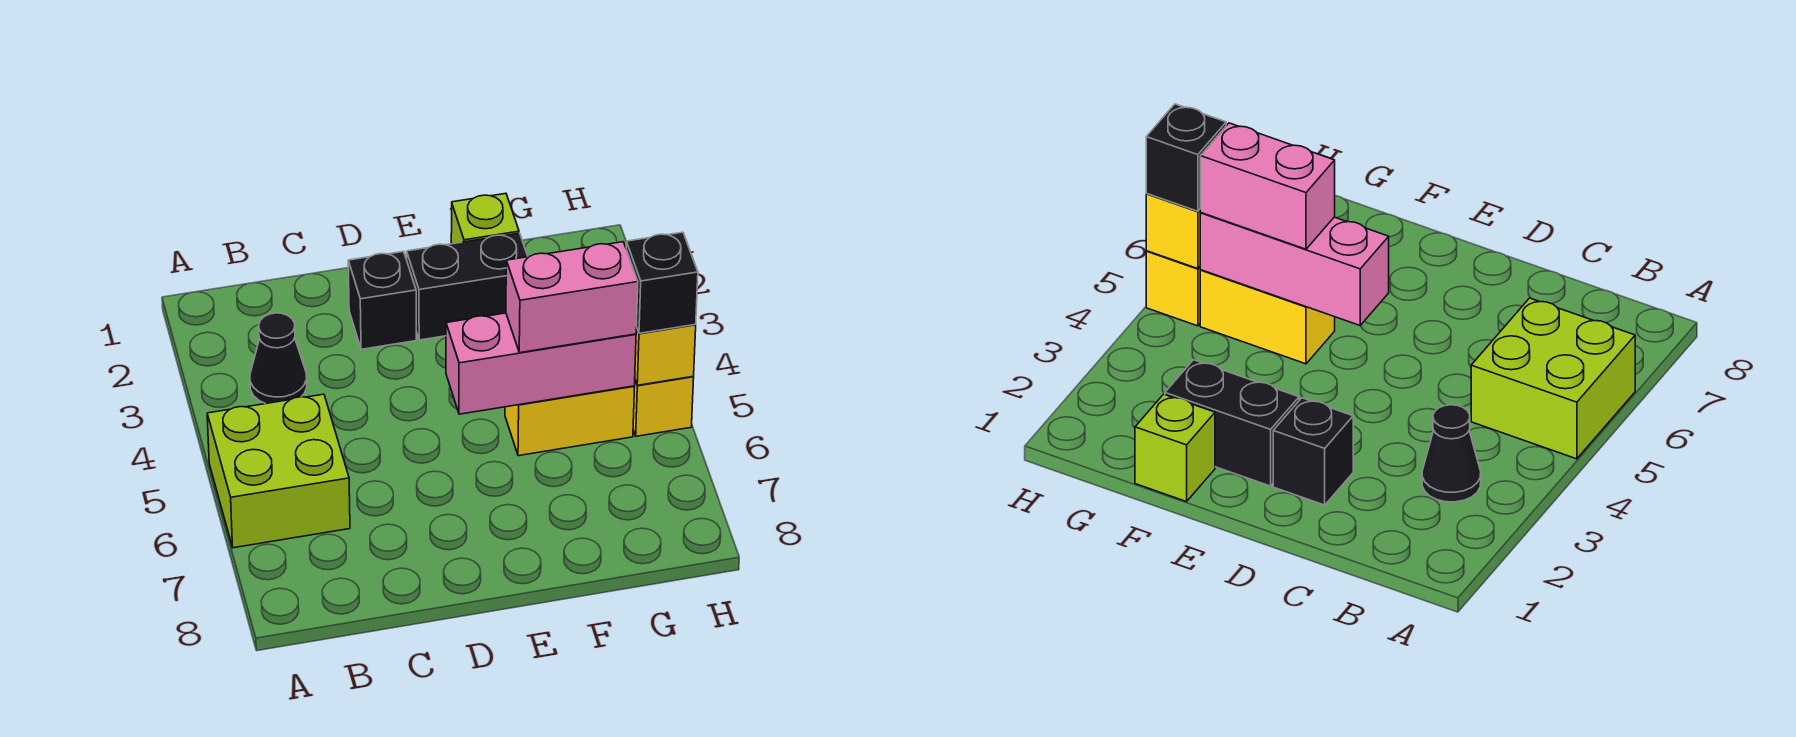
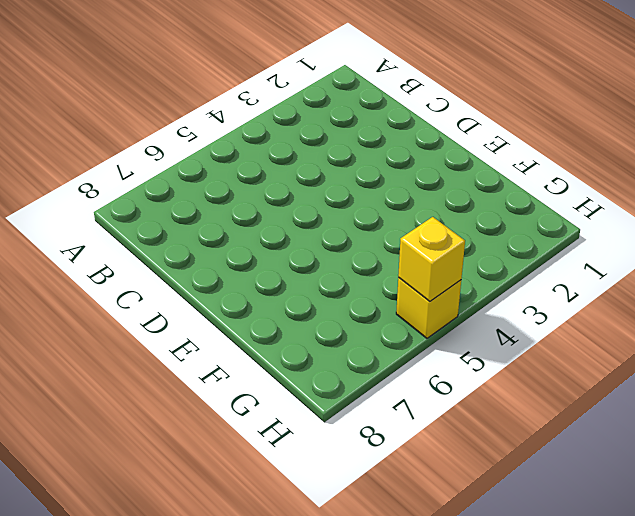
none -> lime 2x2 brick [207,394,350,548]
none -> black 1x1 cone [250,313,307,404]

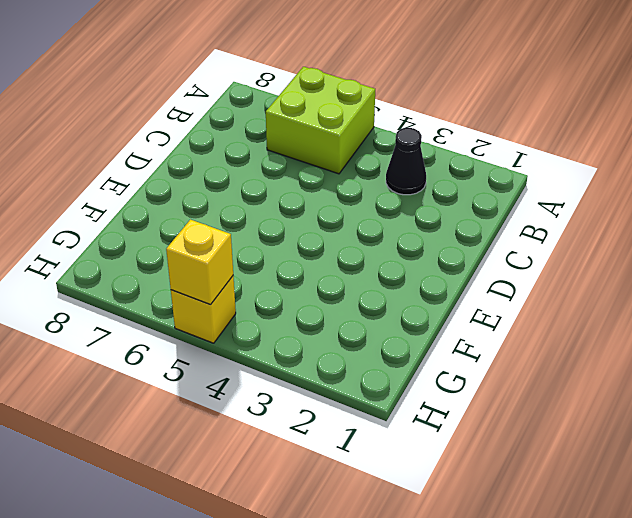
none -> black 1x1 brick [348,251,416,349]
none -> black 1x2 brick [407,233,528,340]

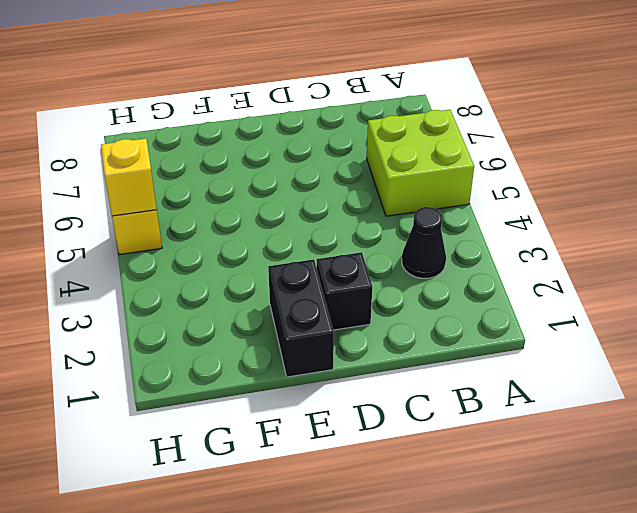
black 1x2 brick [268,259,334,377] -> black 1x2 brick turned to [407,233,528,340]
none -> lime 1x1 brick [451,193,519,244]
none -> yellow 1x2 brick [505,386,635,456]

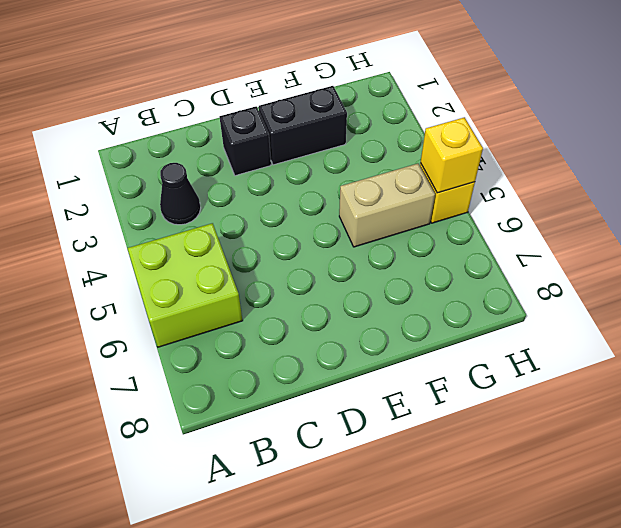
tan 1x2 brick [339,164,435,247] -> yellow 1x2 brick [505,386,635,456]
none -> lime 1x1 brick [451,193,519,244]
none -> pink 1x3 brick [446,313,636,414]

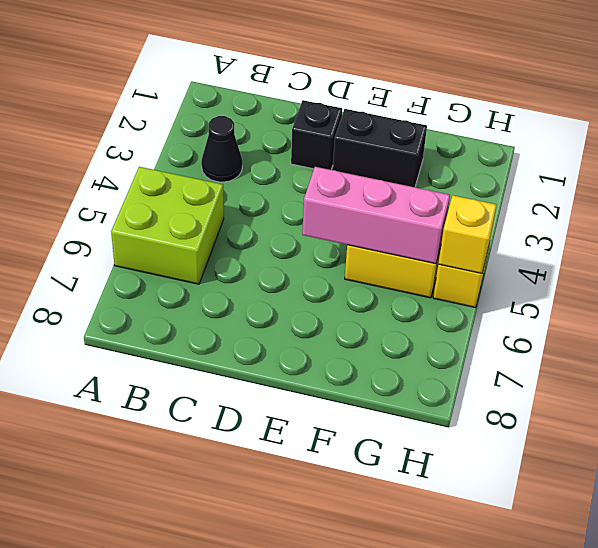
none -> lime 1x1 brick [451,193,519,244]
none -> pink 1x2 brick [506,242,638,353]

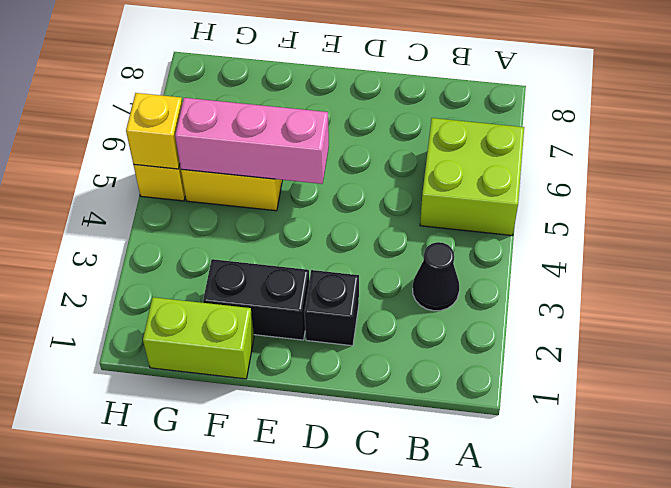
lime 1x2 brick [143,297,254,379] -> lime 1x1 brick [451,193,519,244]
none -> pink 1x2 brick [506,242,638,353]
none -> black 1x1 brick [626,232,698,333]

